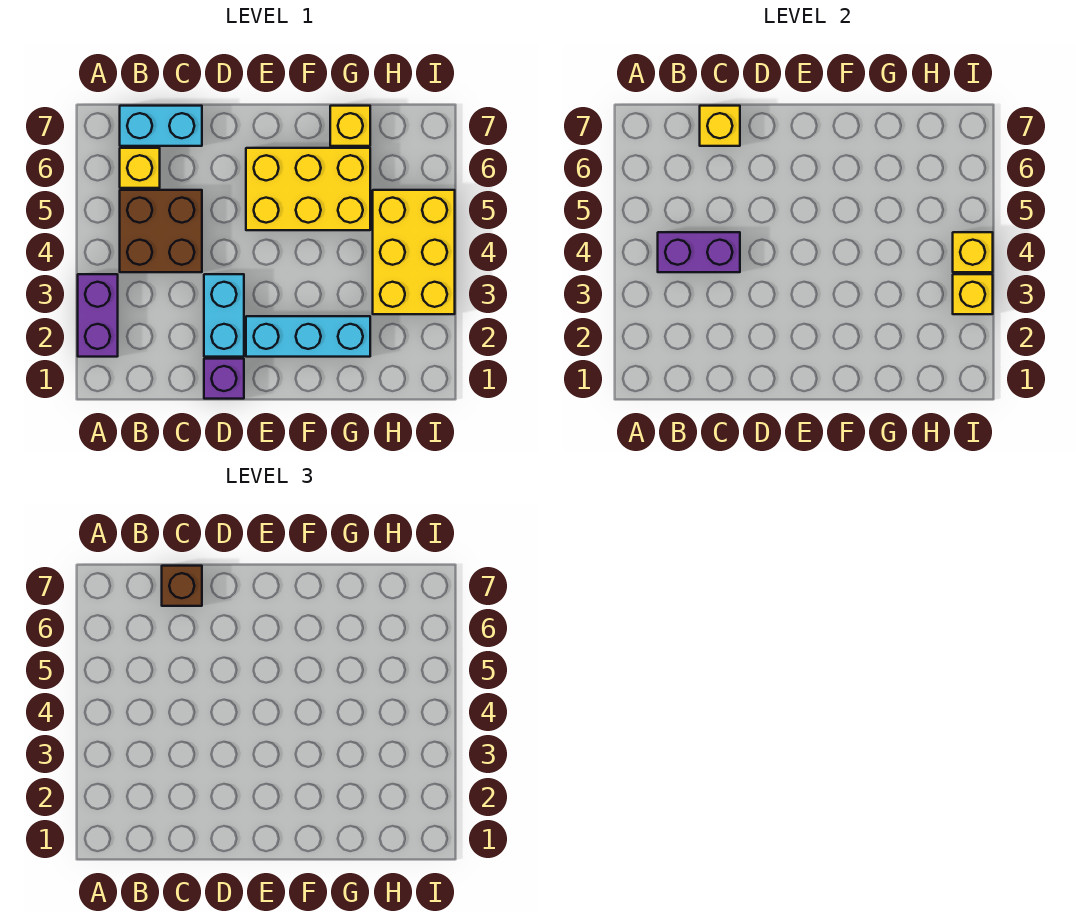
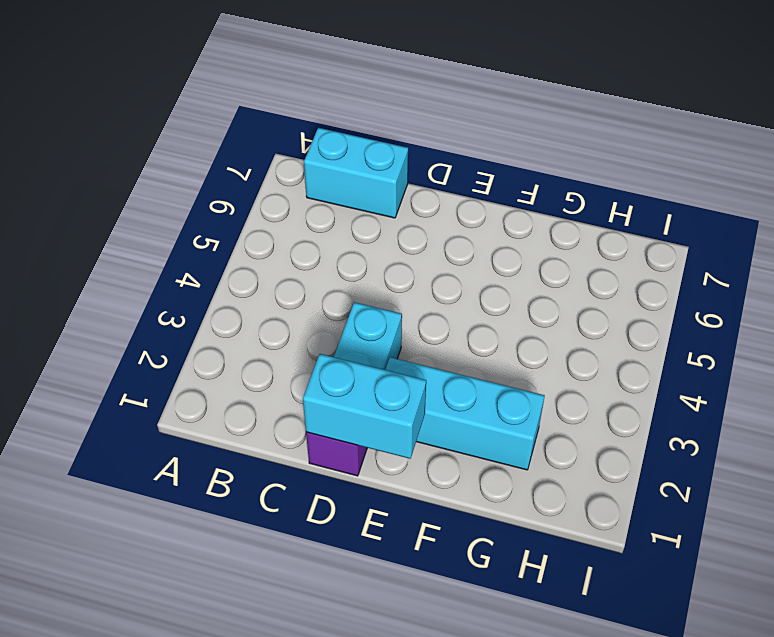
cyan 1x2 brick [303,354,426,459] -> none
none -> purple 1x2 brick [78,274,118,357]
none -> brown 2x2 brick [120,190,202,272]
none -> yellow 1x1 brick [120,148,160,188]

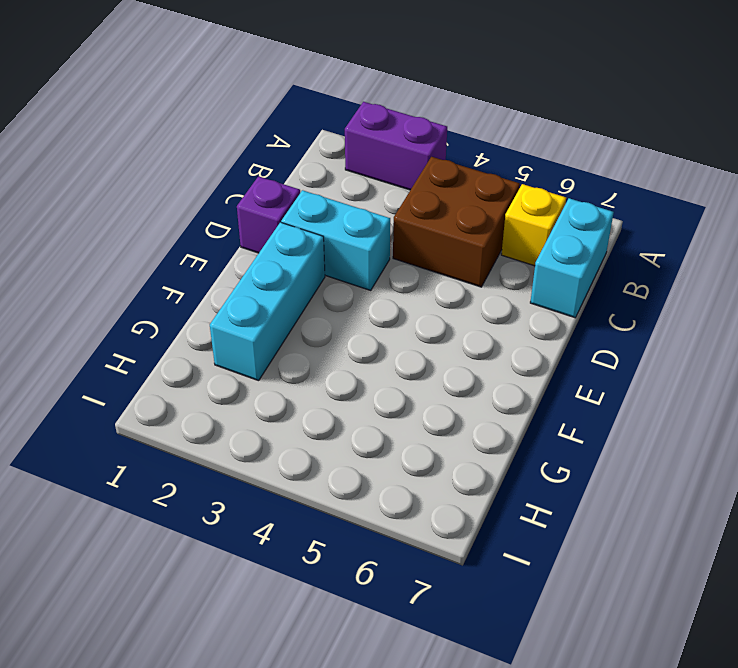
none -> yellow 2x3 brick [246,148,370,230]
none -> yellow 1x1 brick [330,106,370,146]
none -> yellow 2x3 brick [373,190,455,314]

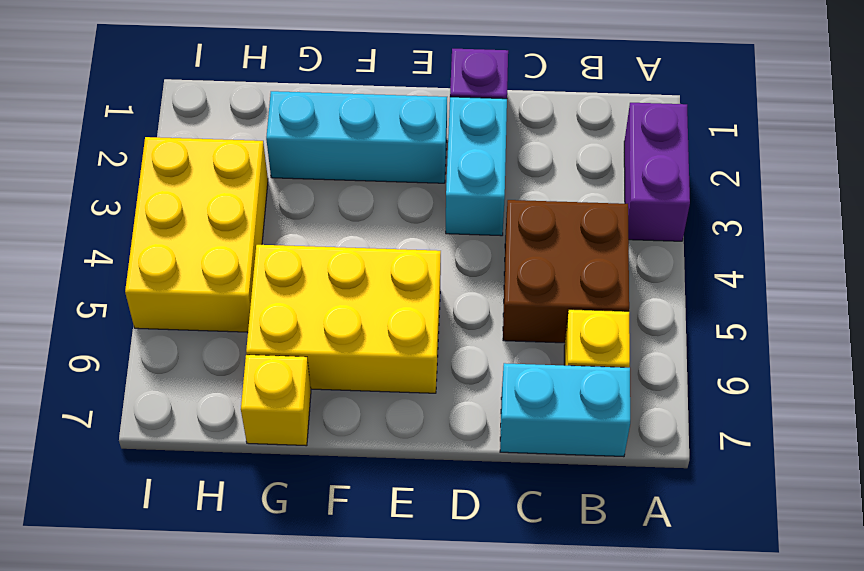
none -> purple 1x2 brick [658,232,740,272]
none -> yellow 1x1 brick [700,106,740,146]
none -> yellow 1x1 brick [953,274,993,314]

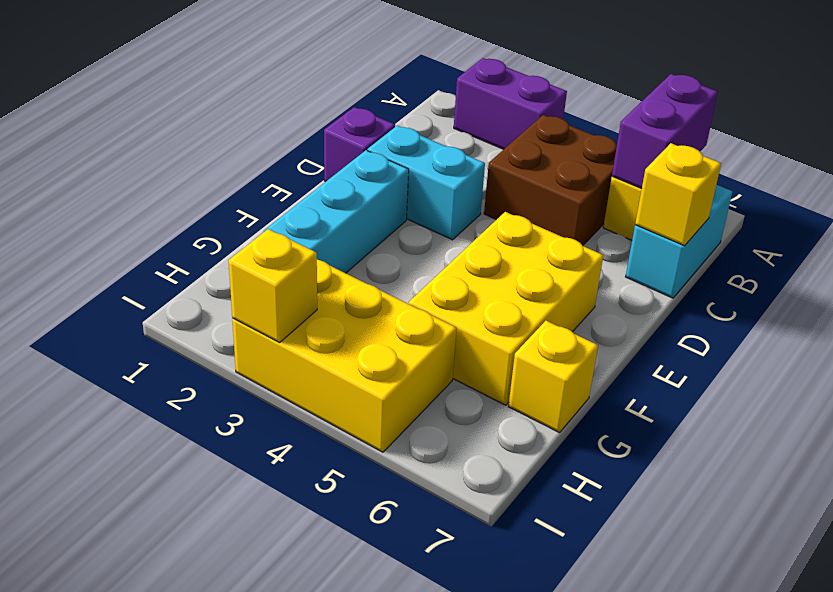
purple 1x2 brick [612,74,718,189] -> purple 1x2 brick moved to [658,232,740,272]
none -> yellow 1x1 brick [953,232,993,272]
none -> brown 1x1 brick [162,566,202,606]

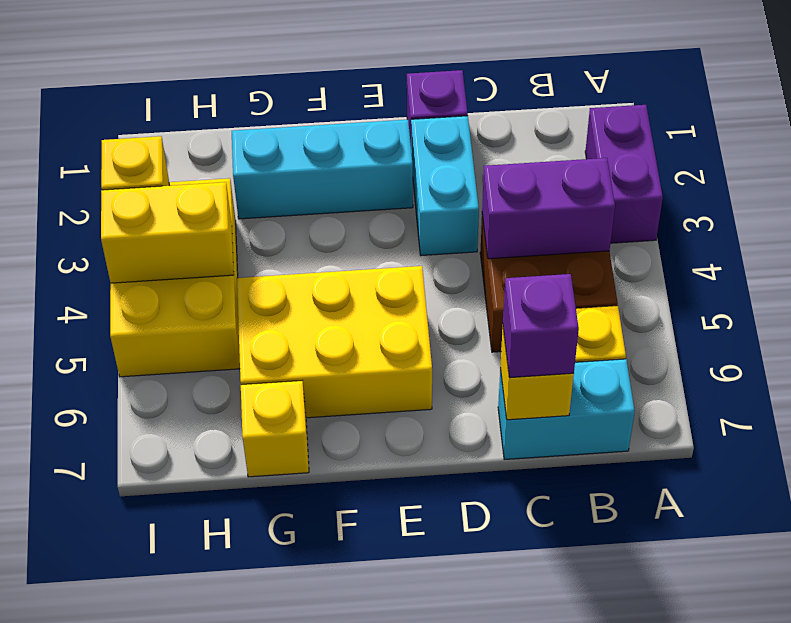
purple 1x1 brick [503,274,579,378] -> brown 1x1 brick [162,566,202,606]
yellow 1x2 brick [101,182,234,283] -> yellow 1x1 brick [953,232,993,272]

